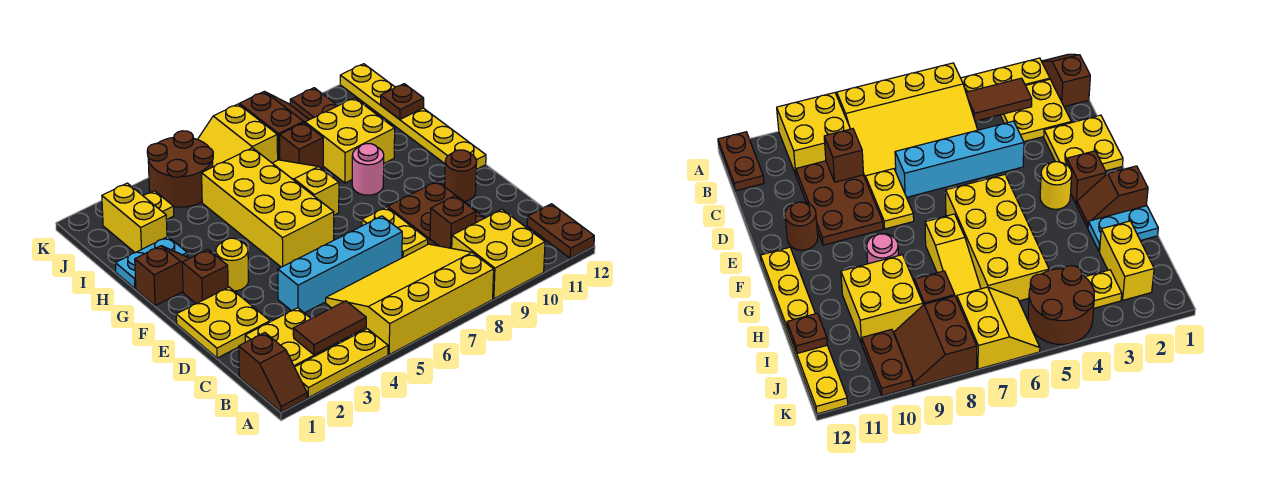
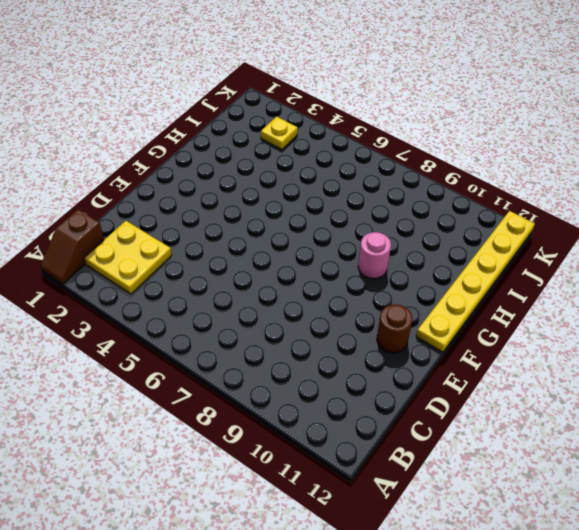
none -> yellow 1x3 plate [295,329,388,398]
none -> yellow 3x4 slope [326,244,494,354]
none -> yellow 2x2 brick [452,210,545,299]
none -> brown 1x2 plate [527,204,594,258]

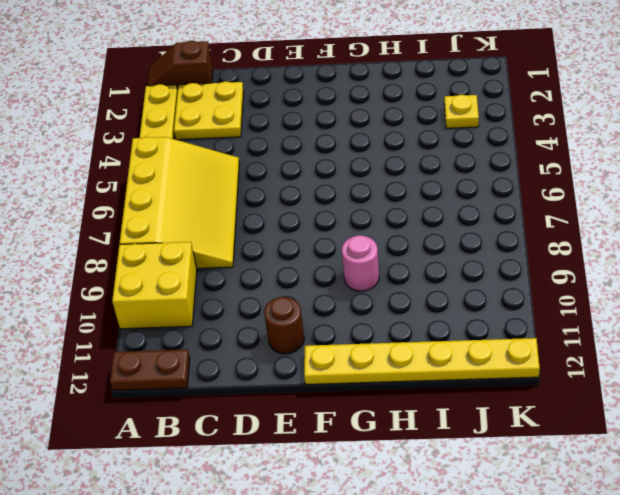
none -> brown 2x3 plate [388,181,485,246]
none -> yellow 2x2 plate [176,287,270,358]
none -> cyan 1x4 brick [278,216,402,313]
none -> yellow 1x2 plate [362,207,428,258]

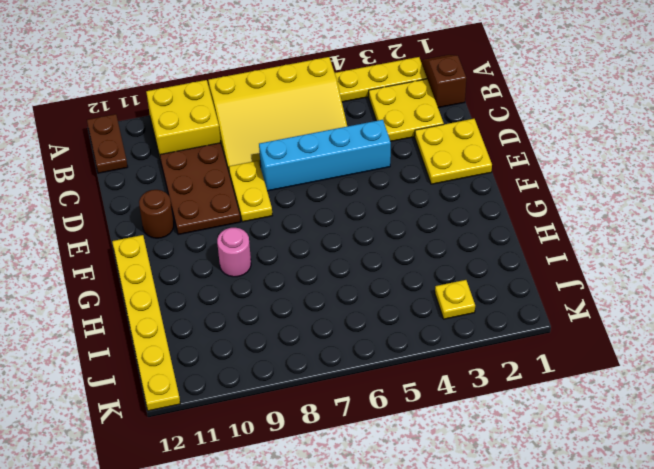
none -> brown 1x1 brick [182,250,228,304]
none -> yellow 1x1 round brick [216,238,249,291]
none -> yellow 2x4 brick [202,148,334,267]
none -> brown 1x2 slope [135,246,189,306]

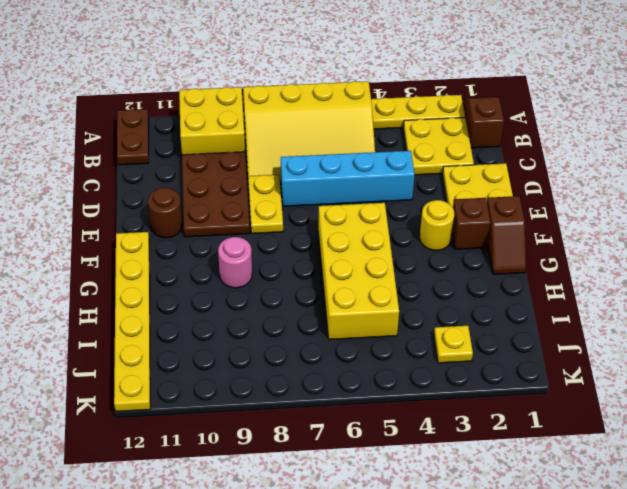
brown 1x2 slope [487,196,526,274] -> brown 1x2 slope turned to [135,246,189,306]
none -> yellow 1x3 slope [273,160,339,215]
none -> cyan 1x2 plate [115,237,187,288]
none -> yellow 2x2 brick [305,98,395,183]
none -> yellow 1x2 brick [102,183,167,253]

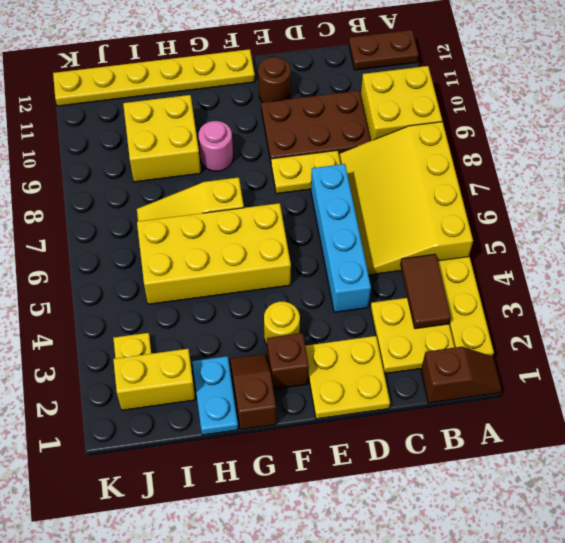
none -> brown 1x1 brick [280,123,323,169]
none -> brown 2x2 round brick [147,131,213,207]
none -> yellow 2x2 slope [198,104,278,167]
none -> brown 2x2 slope [240,91,309,160]

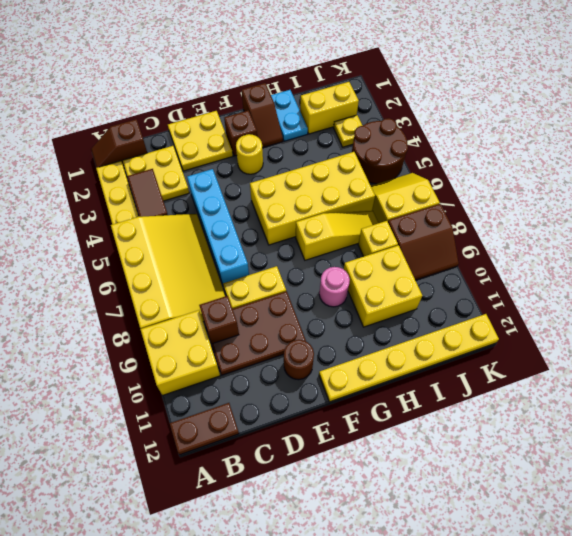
yellow 1x1 brick [358,221,398,257] -> brown 1x1 brick [280,123,323,169]
none -> brown 1x2 plate [290,88,338,120]
none -> brown 1x1 plate [381,84,424,119]

